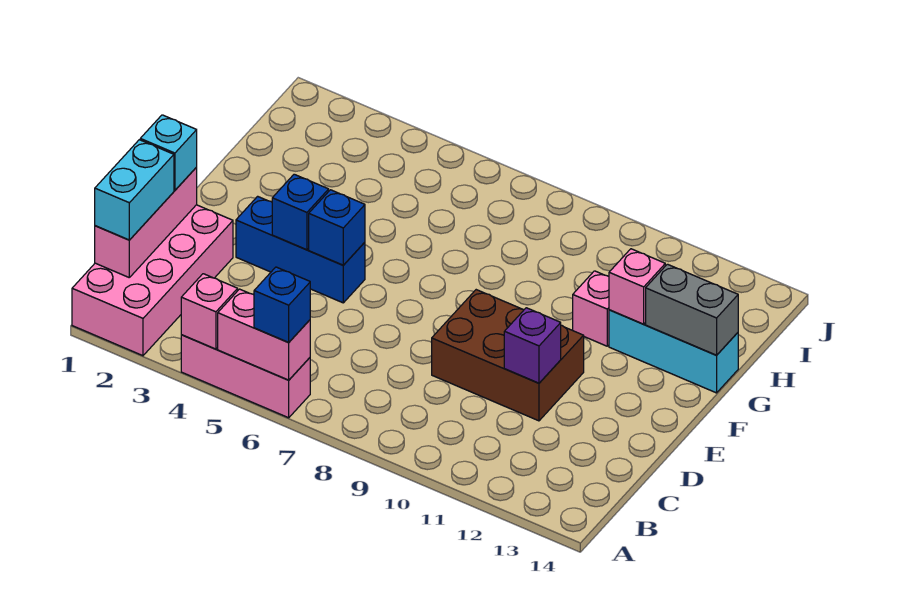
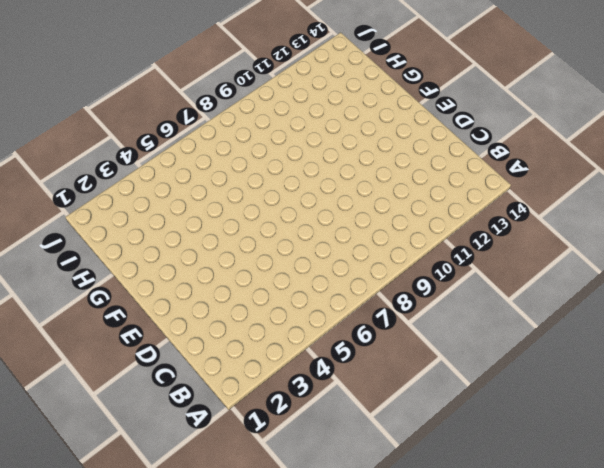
none -> pink 2x4 brick [72,205,233,356]
none -> pink 1x3 brick [181,335,310,418]
none -> brown 2x3 brick [432,290,584,421]

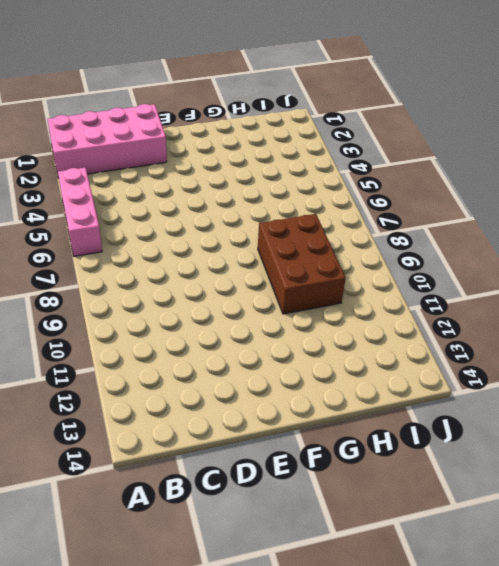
brown 2x3 brick [258,214,346,314] -> brown 2x3 brick moved to [432,290,584,421]
none -> blue 1x3 brick [236,196,365,303]
none -> pink 1x1 brick [573,271,609,346]
none -> cyan 1x3 brick [609,310,738,393]

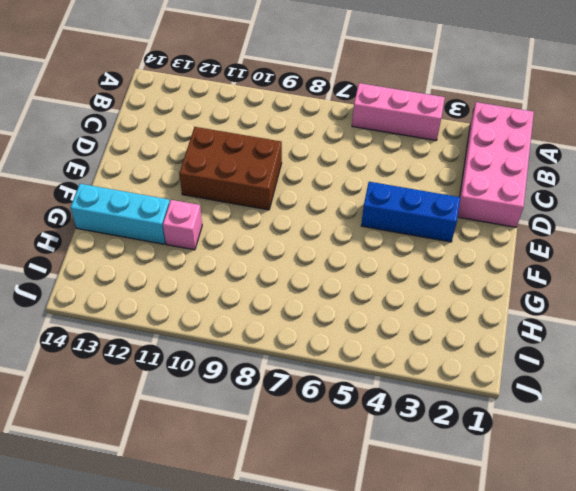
none -> pink 1x1 brick [181,274,238,349]
none -> pink 1x2 brick [218,289,310,380]
none -> pink 1x3 brick [95,167,197,277]

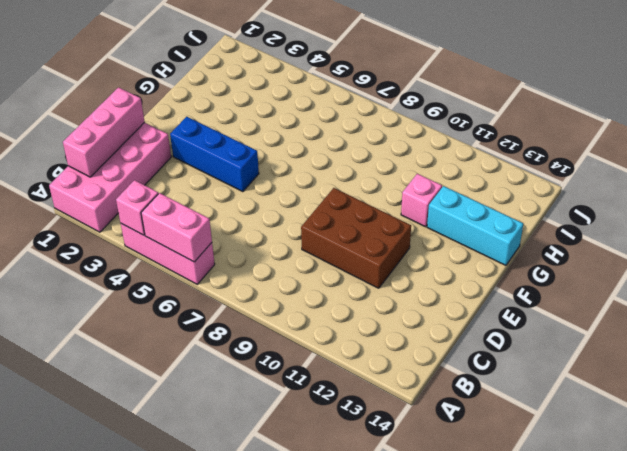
none -> purple 1x1 brick [504,308,561,383]
none -> blue 1x1 brick [272,174,329,250]
none -> blue 1x1 brick [309,190,365,265]

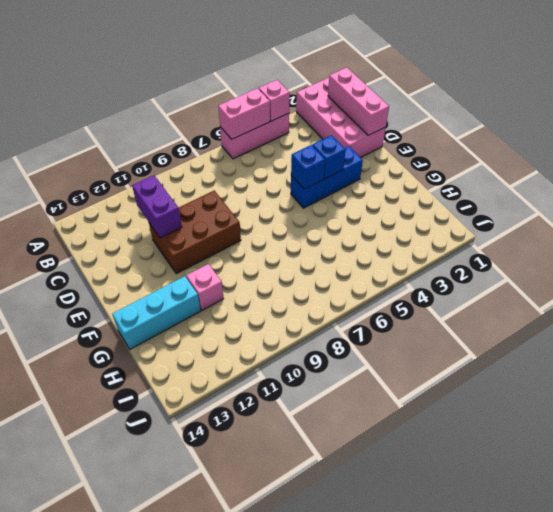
purple 1x2 brick [132,175,182,238] -> purple 1x1 brick [504,308,561,383]
none -> pink 1x1 brick [609,249,665,324]
none -> grey 1x2 brick [646,264,738,355]
none -> blue 1x1 brick [254,267,310,342]

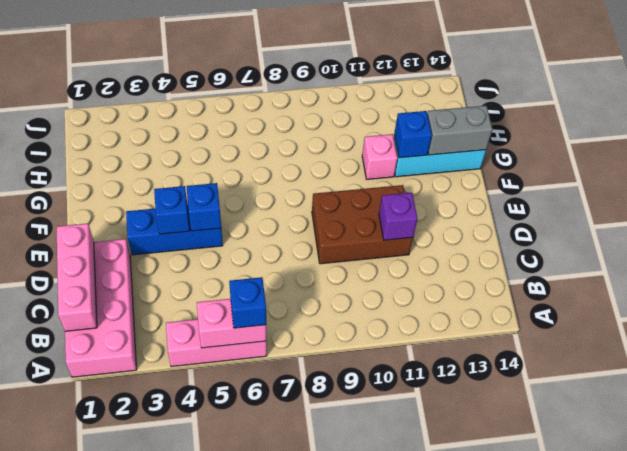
blue 1x1 brick [394,111,432,158] -> pink 1x1 brick [609,249,665,324]
none -> pink 1x1 brick [181,274,238,349]
none -> cyan 1x2 brick [95,140,174,240]
none -> cyan 1x1 brick [140,115,197,190]

